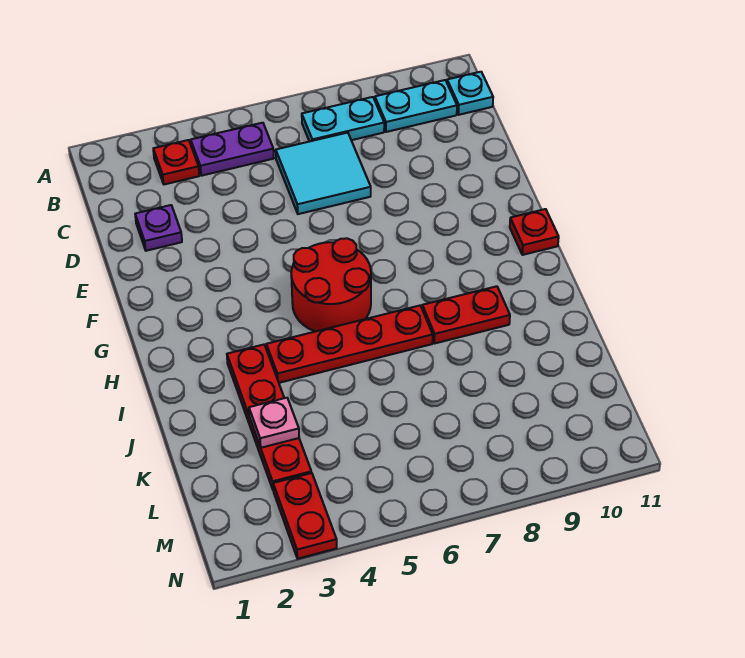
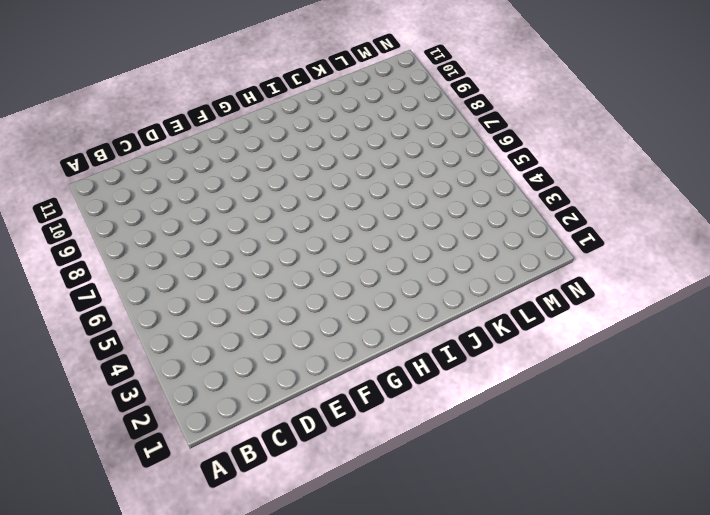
none -> red 1x1 plate [153,140,199,184]
none -> purple 1x2 plate [191,123,274,176]
none -> cyan 1x2 plate [302,97,384,141]

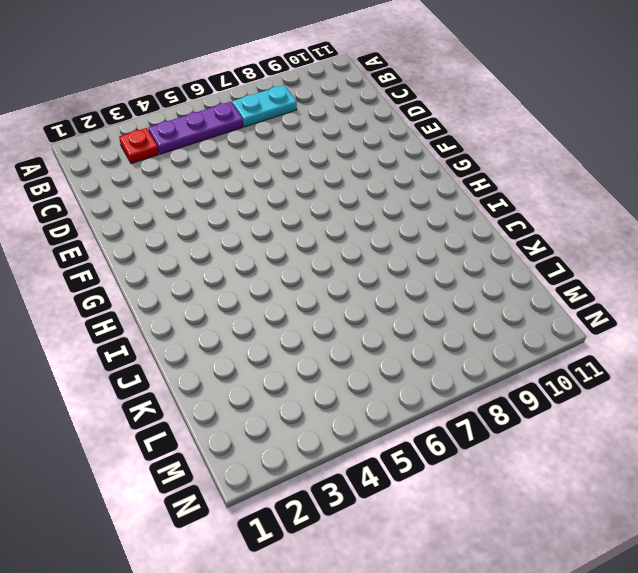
purple 1x3 plate [148,102,243,154] -> purple 1x2 plate [191,123,274,176]
none -> cyan 1x2 plate [375,80,457,132]
none -> cyan 1x1 plate [447,72,493,115]
none -> cyan 2x2 tile [276,133,371,214]

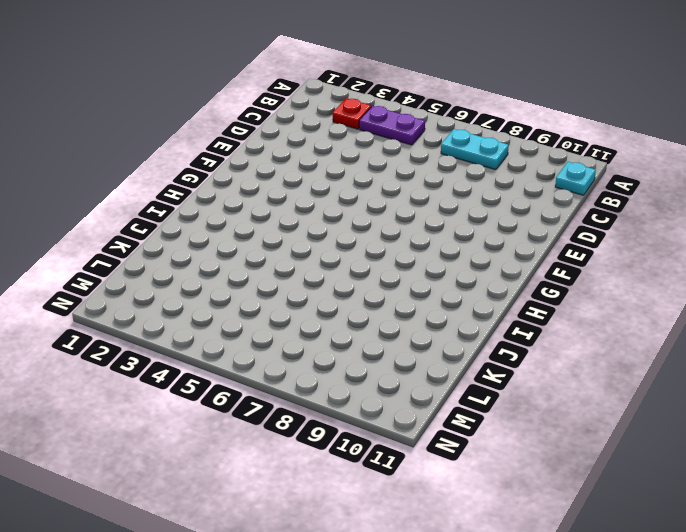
none -> cyan 1x2 plate [375,80,457,132]
none -> cyan 2x2 tile [276,133,371,214]
none -> purple 1x1 plate [135,205,182,251]

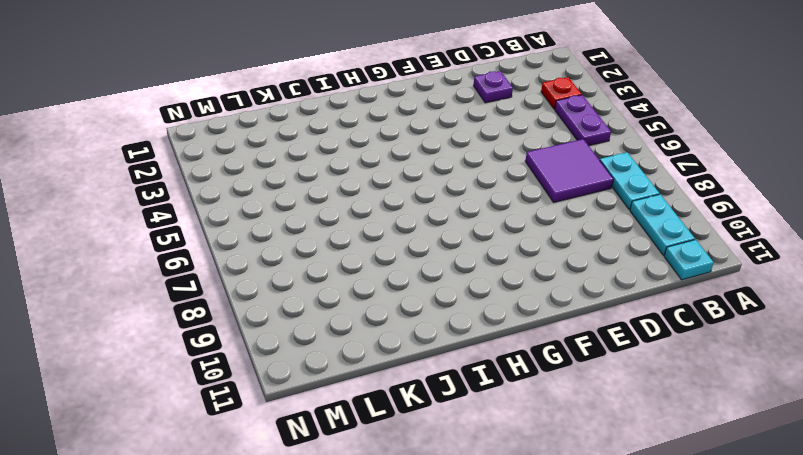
purple 2x2 tile [525,139,614,202] -> cyan 2x2 tile [276,133,371,214]
none -> red 2x2 round brick [291,238,371,331]
none -> red 1x1 plate [510,209,559,255]
none -> red 1x4 plate [227,345,311,489]

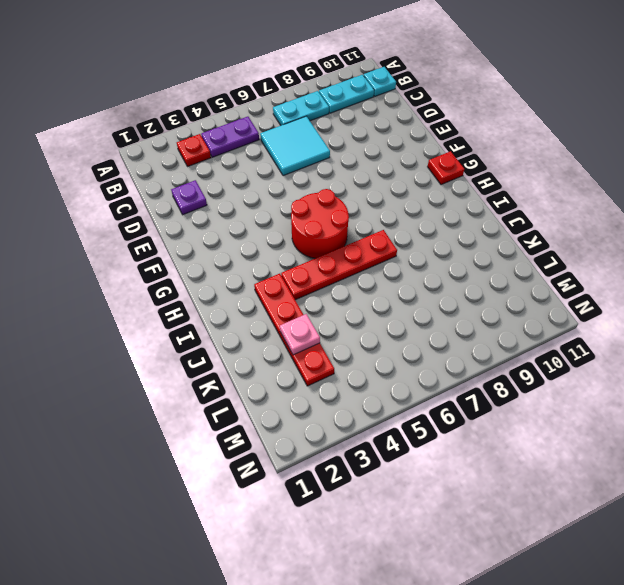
none -> red 1x2 plate [422,286,510,344]
none -> red 1x2 plate [273,473,337,559]

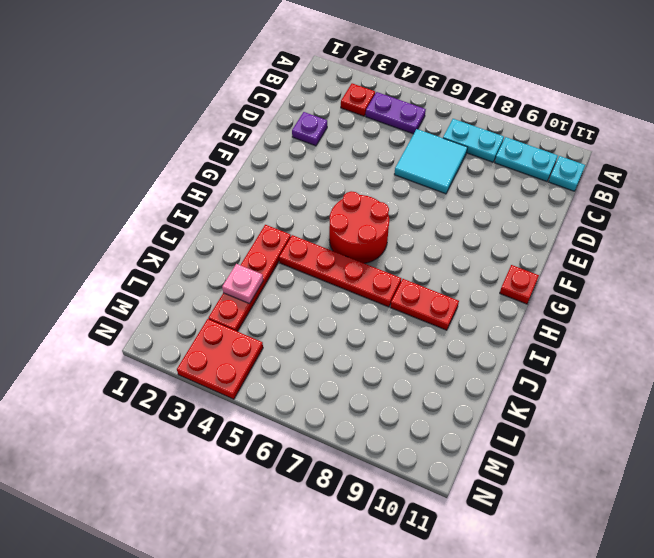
red 2x2 plate [177,319,263,399] -> red 1x2 plate [273,473,337,559]

